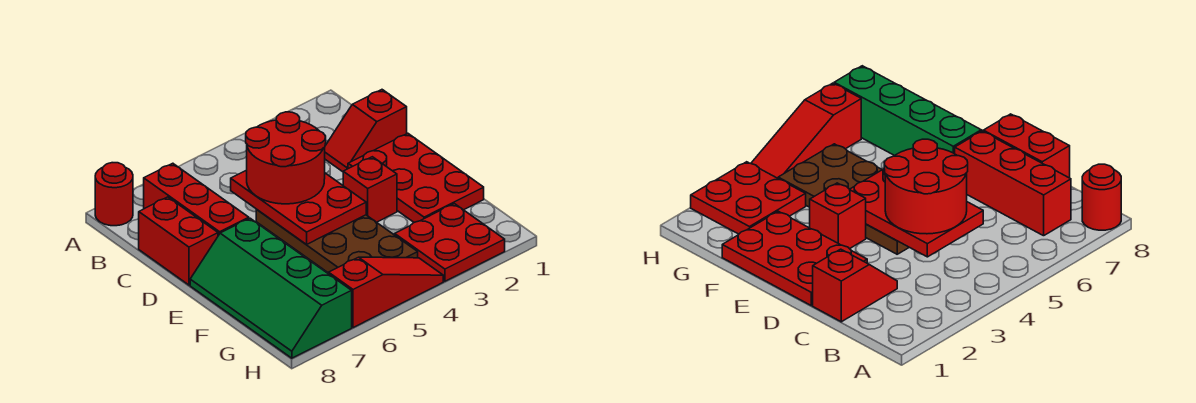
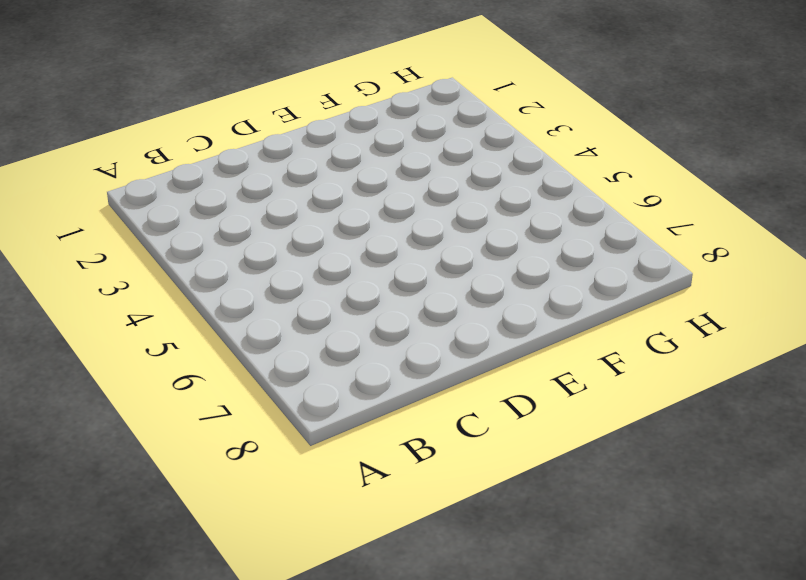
none -> red 1x1 round brick [95,163,133,226]
none -> red 1x3 brick [144,163,249,236]
none -> red 1x2 slope [325,90,407,172]

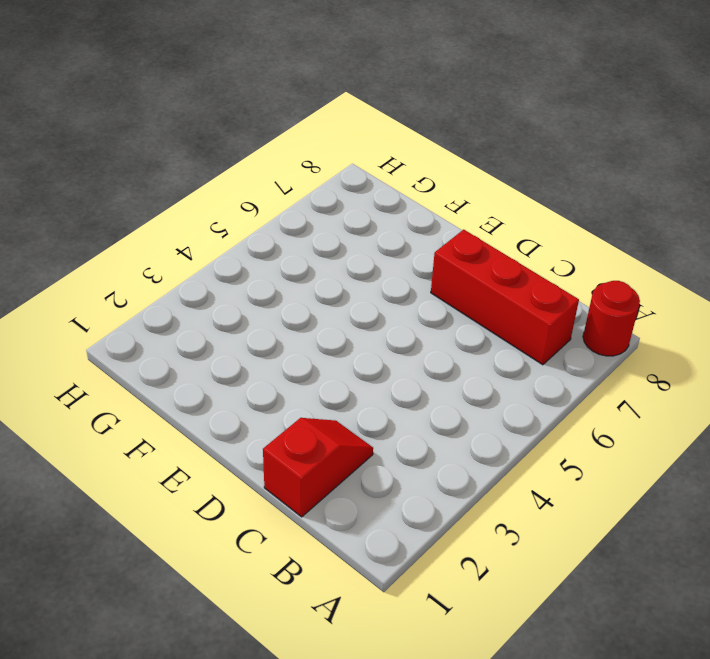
none -> red 1x2 brick [139,197,218,285]
none -> red 2x3 plate [348,133,484,222]
none -> brown 2x4 plate [256,210,418,273]

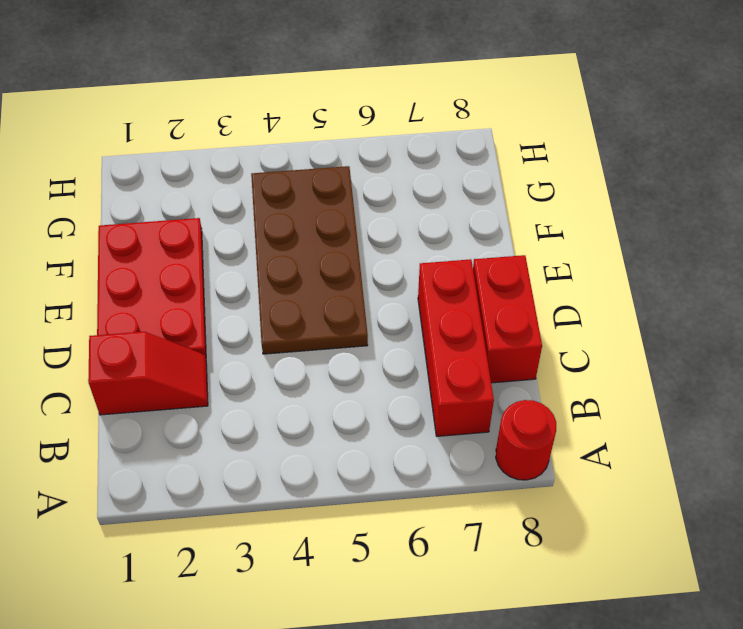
none -> red 1x1 brick [343,157,397,222]
none -> green 2x4 slope [190,218,352,358]
none -> red 2x2 plate [395,204,505,281]

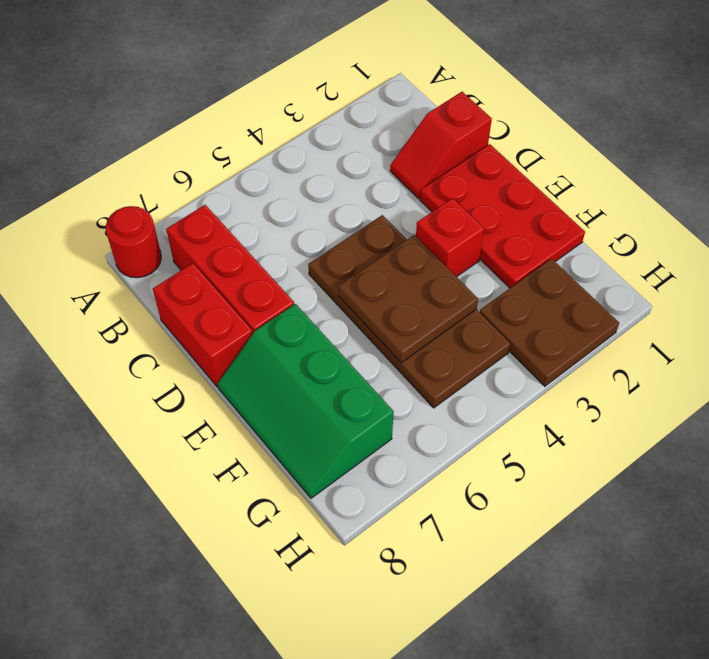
brown 2x2 plate [339,235,478,363] -> red 2x3 plate [231,170,366,245]
green 2x3 slope [218,304,394,498] -> green 2x4 slope [190,218,352,358]
brown 2x2 plate [480,259,619,386] -> red 2x2 plate [395,204,505,281]
none -> red 1x3 slope [329,257,443,328]
none -> red 2x2 round brick [246,112,326,204]

